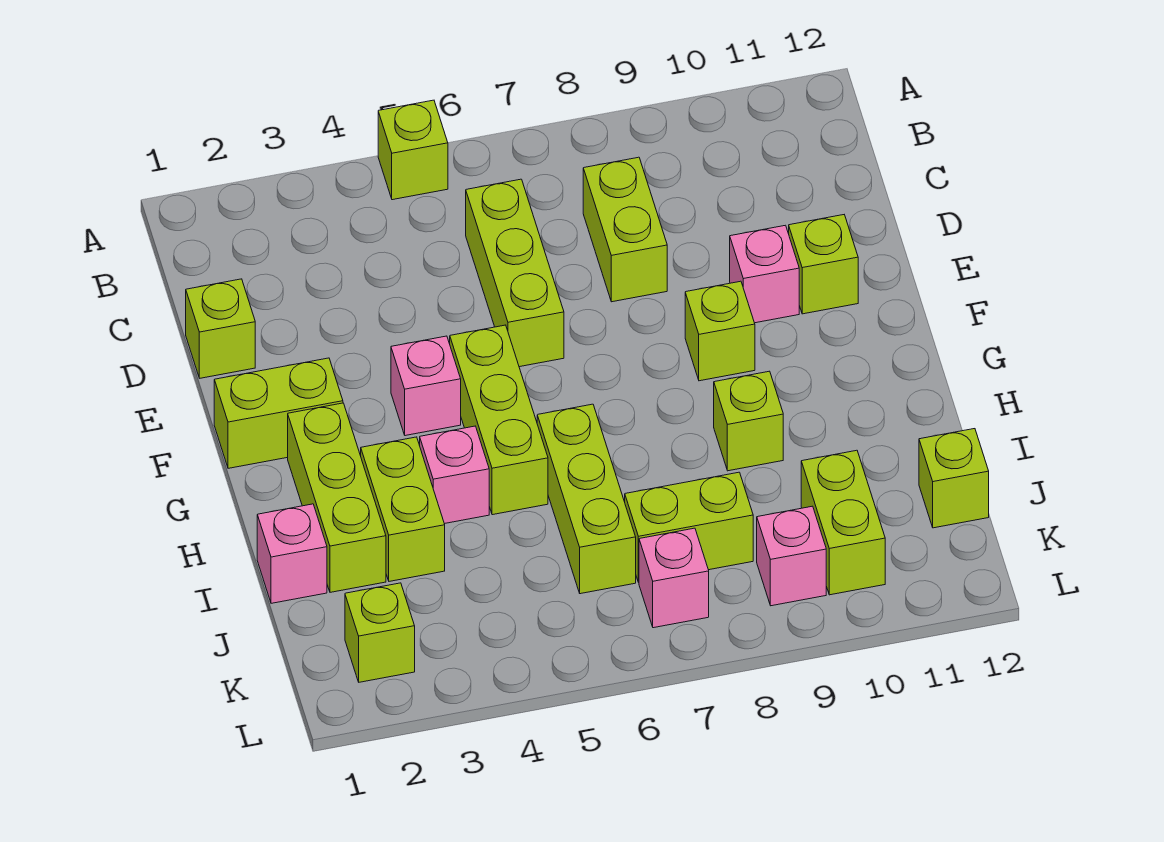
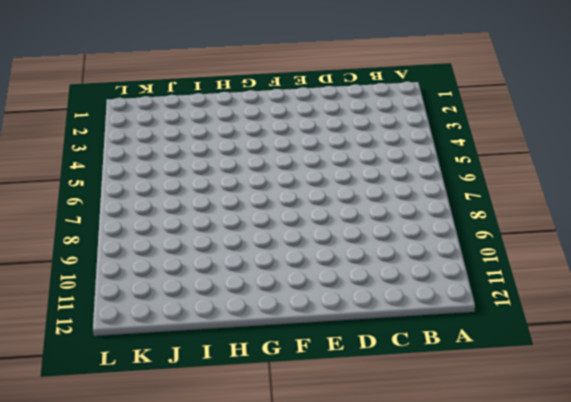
none -> lime 1x1 brick [378,100,448,200]
none -> lime 1x3 brick [466,179,564,367]
none -> lime 1x2 brick [583,157,667,302]

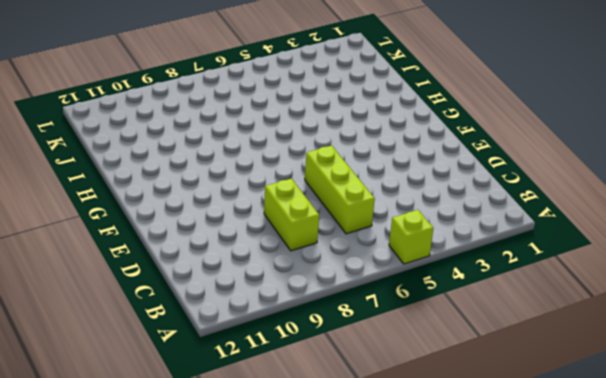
none -> lime 1x1 brick [186,279,255,378]
none -> pink 1x1 brick [730,225,799,323]
none -> lime 1x1 brick [789,215,858,314]

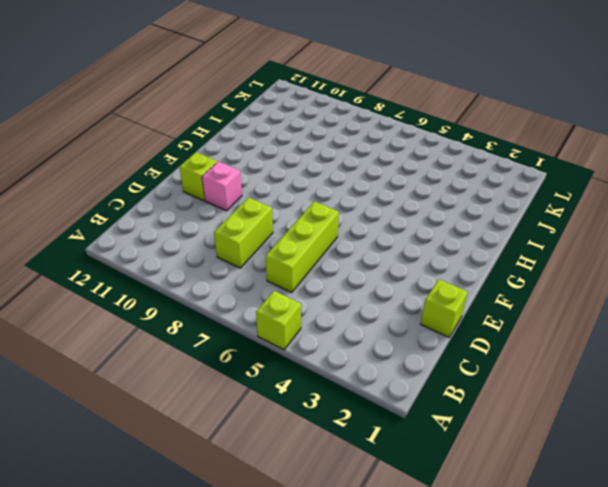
none -> lime 1x2 brick [214,358,343,468]
none -> pink 1x1 brick [391,336,461,436]
none -> lime 1x3 brick [450,325,548,515]

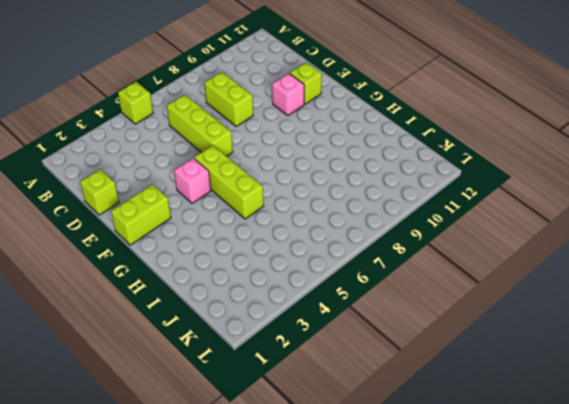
none -> lime 1x1 brick [685,281,755,381]
none -> lime 1x3 brick [288,403,386,592]
none -> lime 1x2 brick [361,437,445,581]

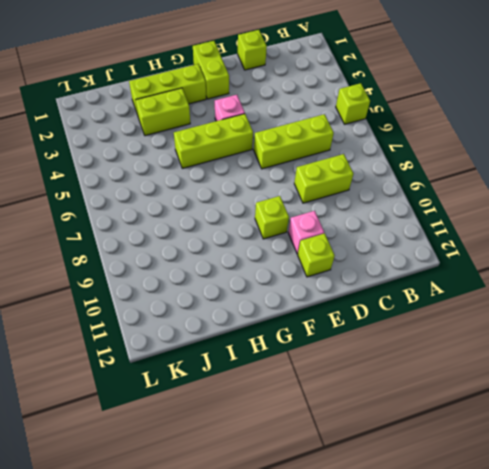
none -> pink 1x1 brick [420,426,489,524]
none -> lime 1x3 brick [537,404,636,594]
none -> lime 1x1 brick [714,371,783,471]

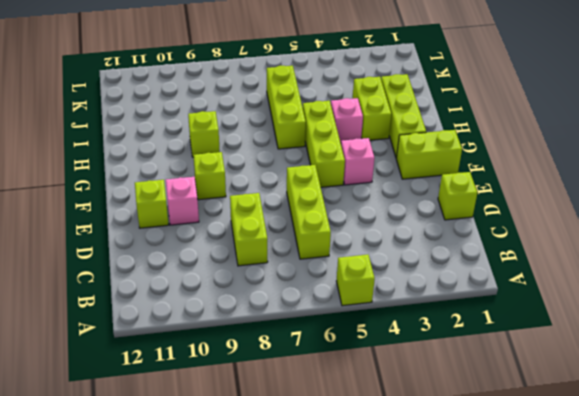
none -> pink 1x1 brick [257,504,327,603]
none -> lime 1x2 brick [625,472,753,582]
none -> lime 1x2 brick [801,450,885,595]

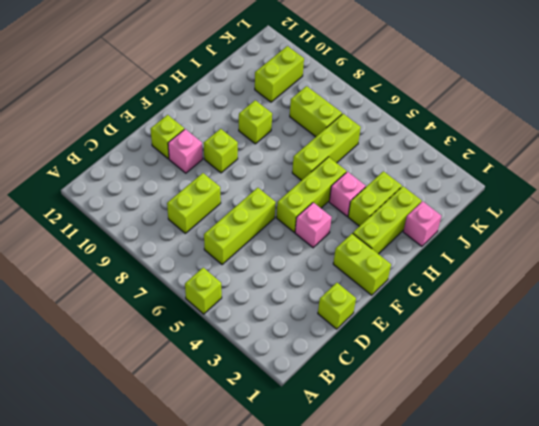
none -> lime 1x1 brick [919,429,989,528]
none -> lime 1x1 brick [345,583,415,682]
none -> pink 1x1 brick [639,528,709,628]

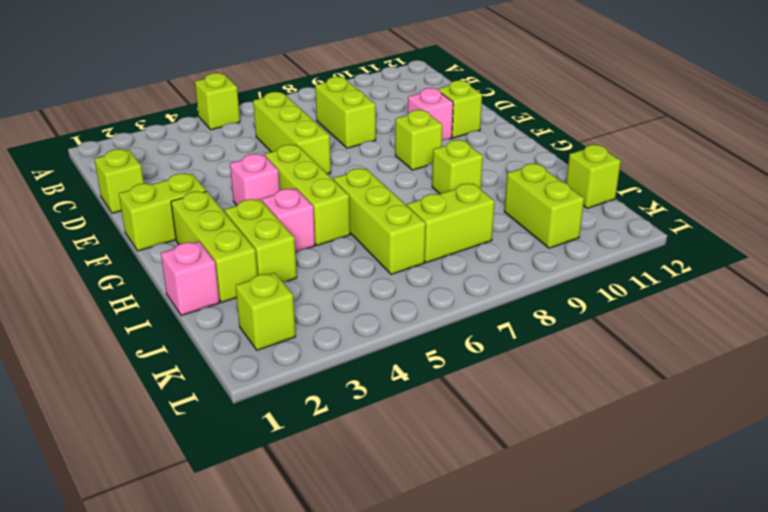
none -> pink 1x1 brick [639,528,709,628]
none -> pink 1x1 brick [757,506,826,606]

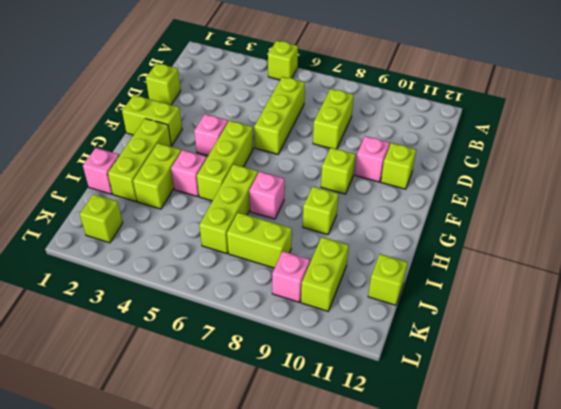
pink 1x1 brick [249,171,284,219] -> pink 1x1 brick moved to [639,528,709,628]

